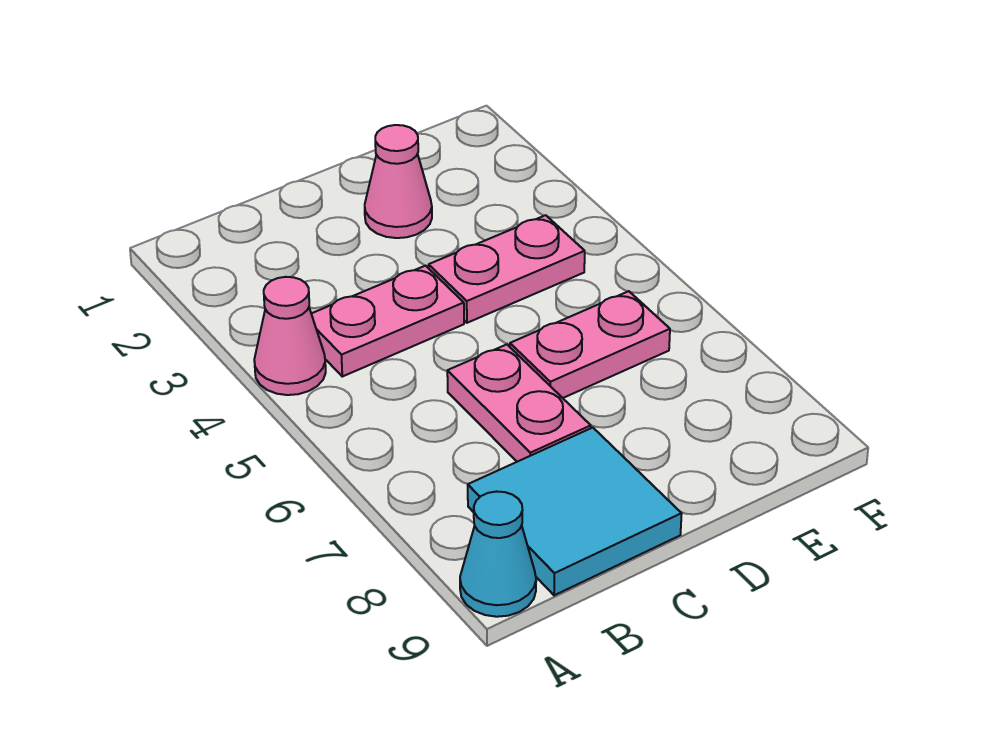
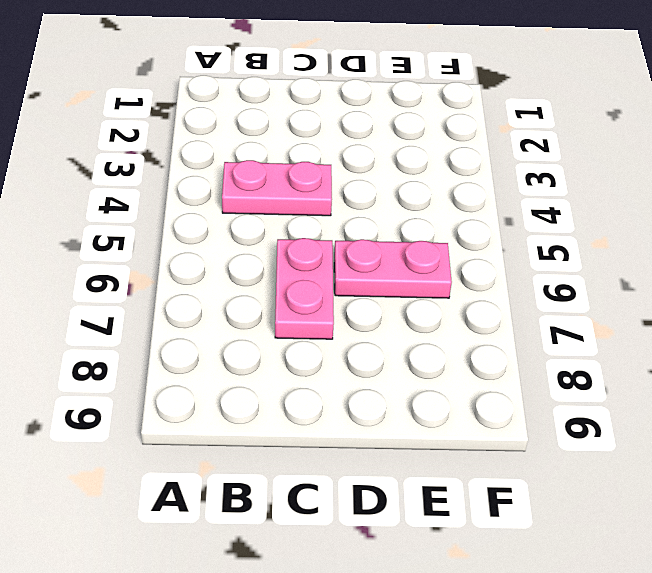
none -> pink 1x1 cone [254,277,326,395]
none -> cyan 1x1 cone [460,491,536,617]

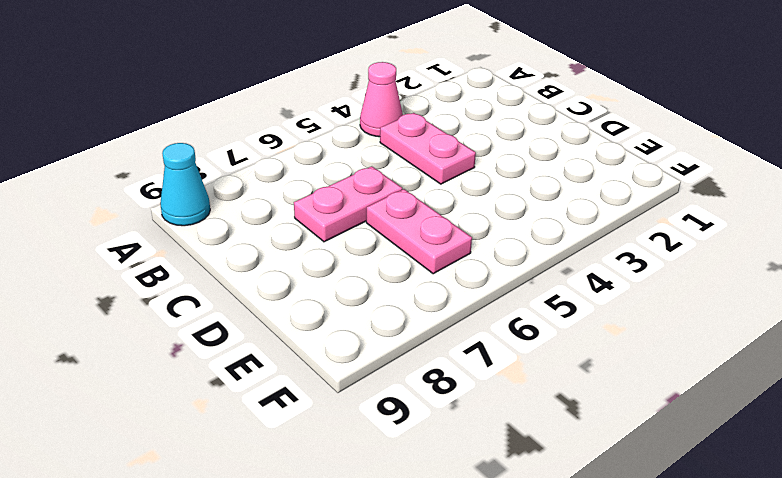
none -> cyan 2x2 tile [468,428,682,595]
none -> pink 1x1 cone [365,125,432,238]

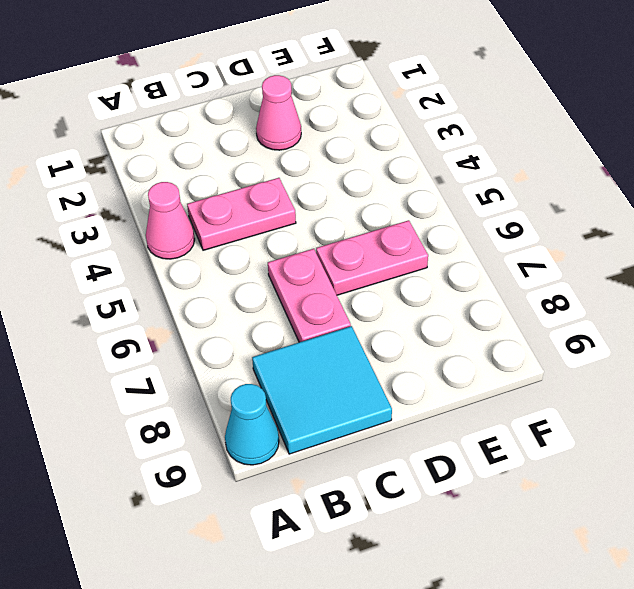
none -> pink 1x2 plate [429,215,585,323]

